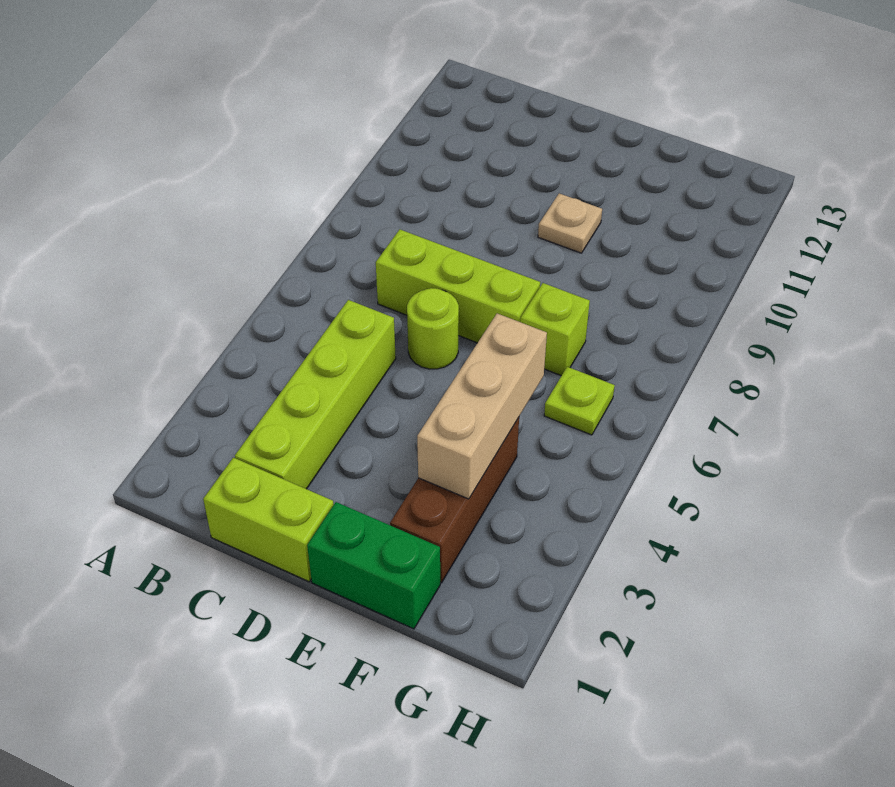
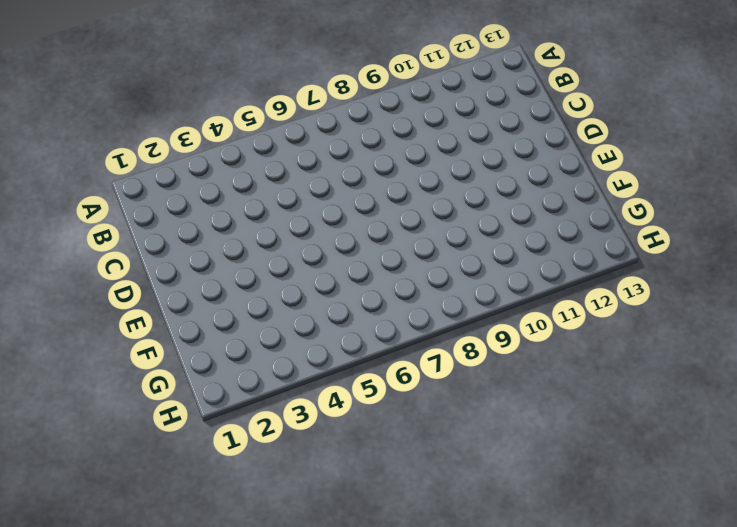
none -> lime 1x2 brick [203,458,334,582]
none -> lime 1x4 brick [235,300,396,489]

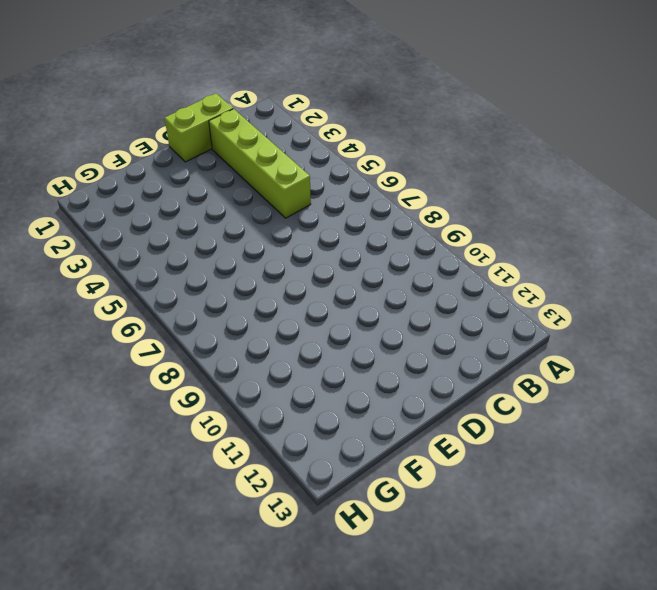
none -> lime 1x3 brick [376,229,540,343]
none -> lime 1x1 round brick [407,288,459,369]

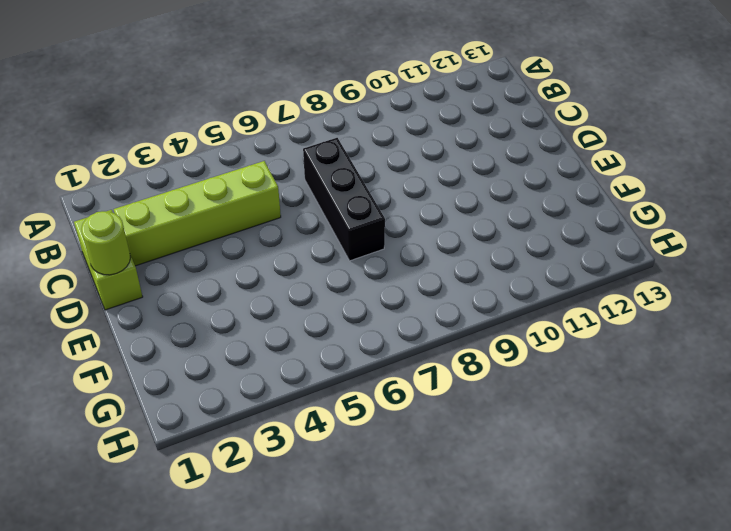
black 1x3 brick [303,138,385,261] -> lime 1x3 brick [376,229,540,343]
lime 1x1 round brick [81,211,131,275] -> lime 1x1 round brick moved to [407,288,459,369]
none -> green 1x2 brick [307,502,440,629]
none -> tan 1x1 plate [538,193,602,253]

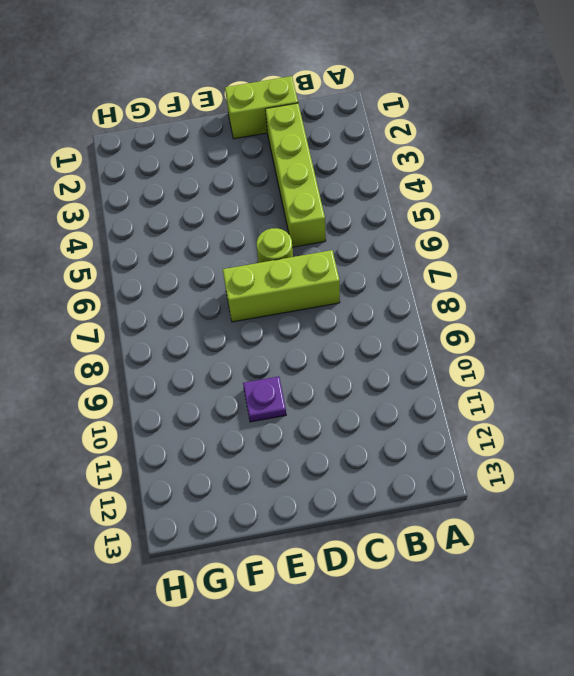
purple 1x1 plate [243,376,286,422] -> tan 1x1 plate [538,193,602,253]
none -> green 1x2 brick [307,502,440,629]
none -> brown 1x3 brick [390,418,519,583]

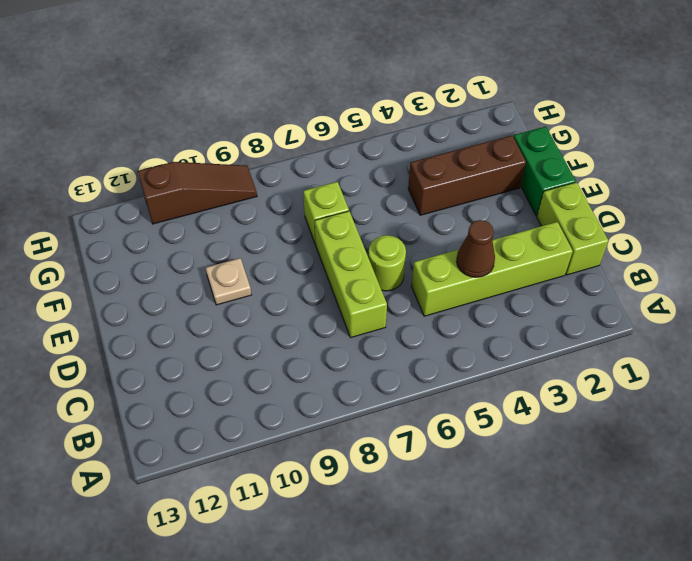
brown 1x1 cone [456,220,495,277] -> none
brown 1x3 slope [138,162,257,224] -> none
none -> lime 1x1 plate [544,367,615,435]
none -> tan 1x3 brick [417,313,547,499]

